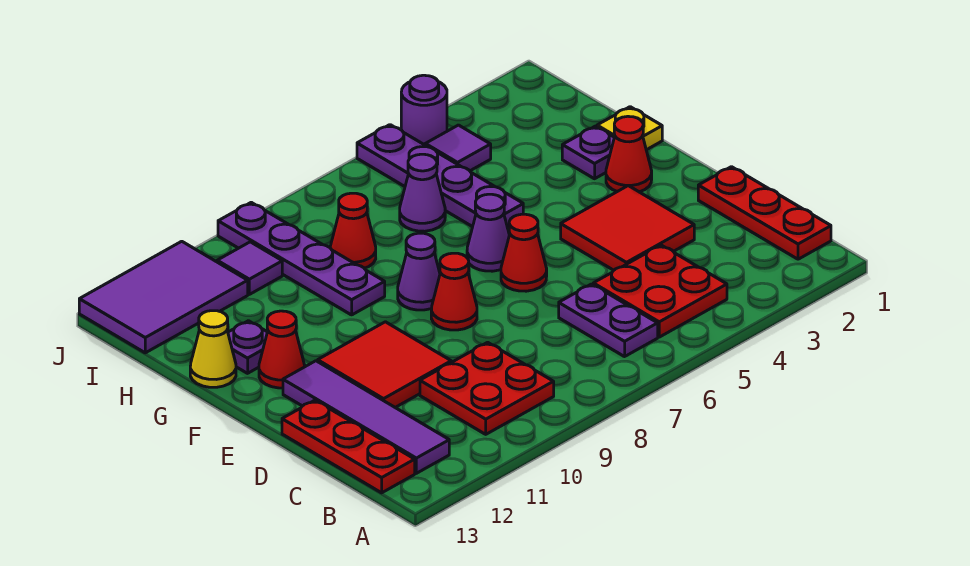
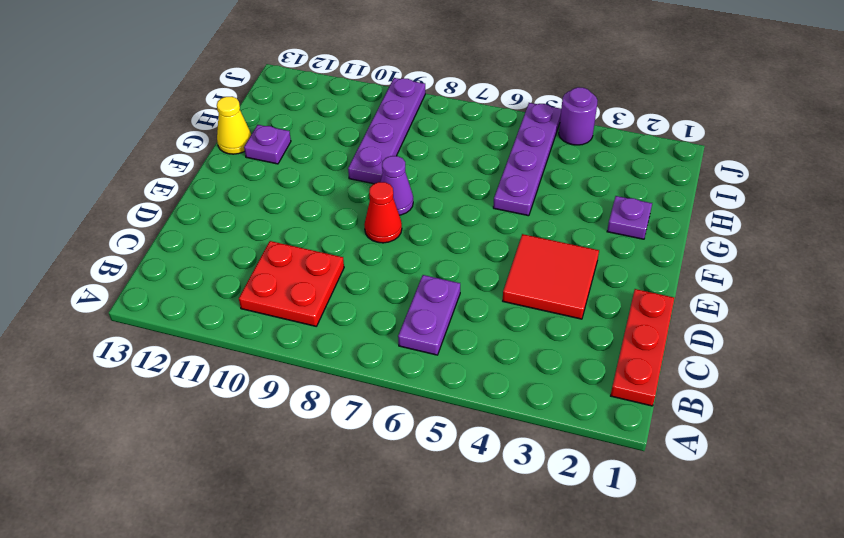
none -> red 2x2 plate [593,245,727,337]
none -> purple 1x4 tile [283,361,449,473]
none -> red 1x3 plate [282,400,415,493]

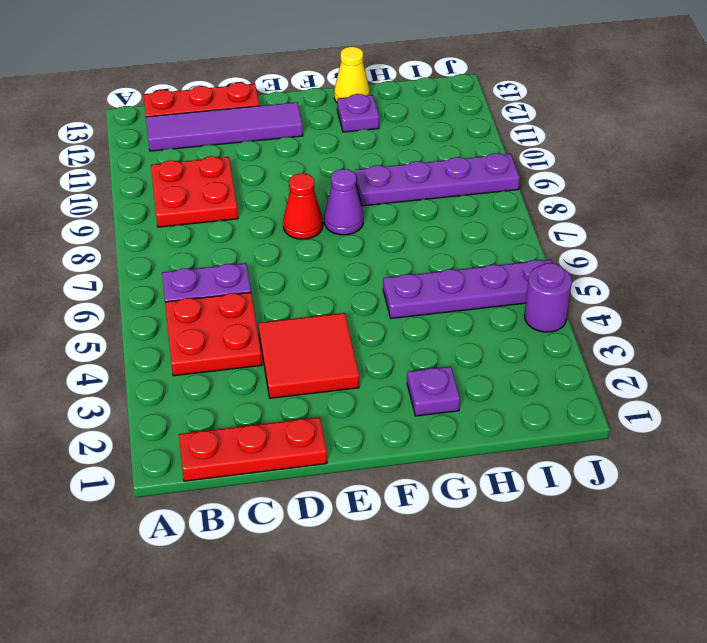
none -> red 2x2 tile [318,322,451,408]
none -> red 1x1 cone [501,214,547,291]
none -> red 1x1 cone [606,116,652,192]

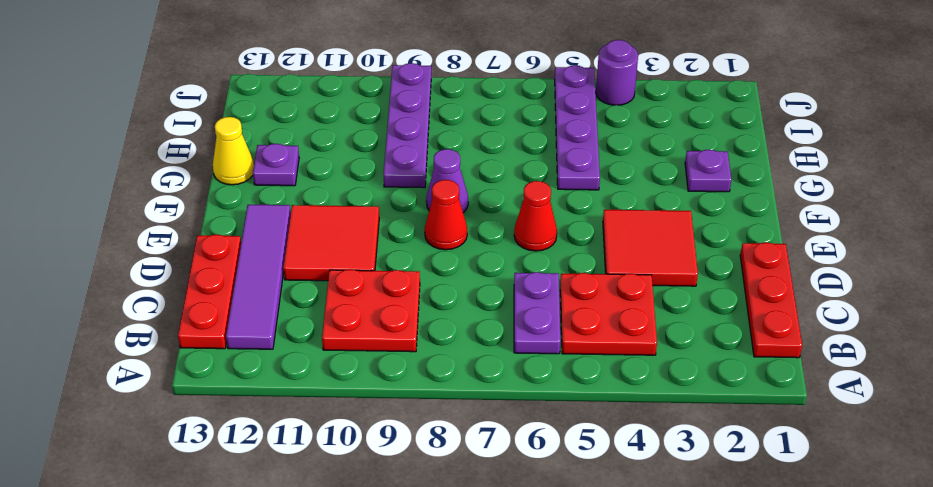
none -> red 1x1 cone [606,116,652,192]
none -> purple 1x1 cone [467,194,509,271]
none -> red 1x1 cone [259,311,305,388]

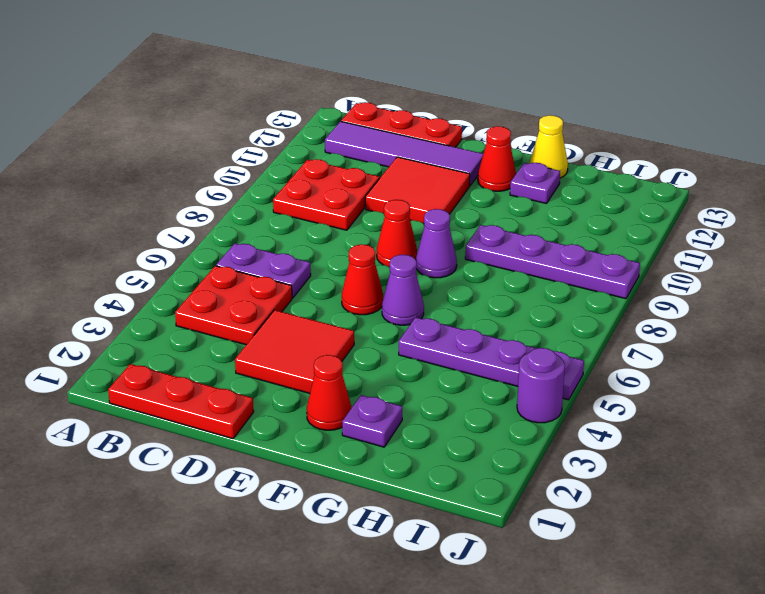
none -> yellow 1x1 plate [597,107,662,150]
none -> purple 1x1 cone [400,154,445,231]
none -> red 1x1 cone [330,193,376,268]

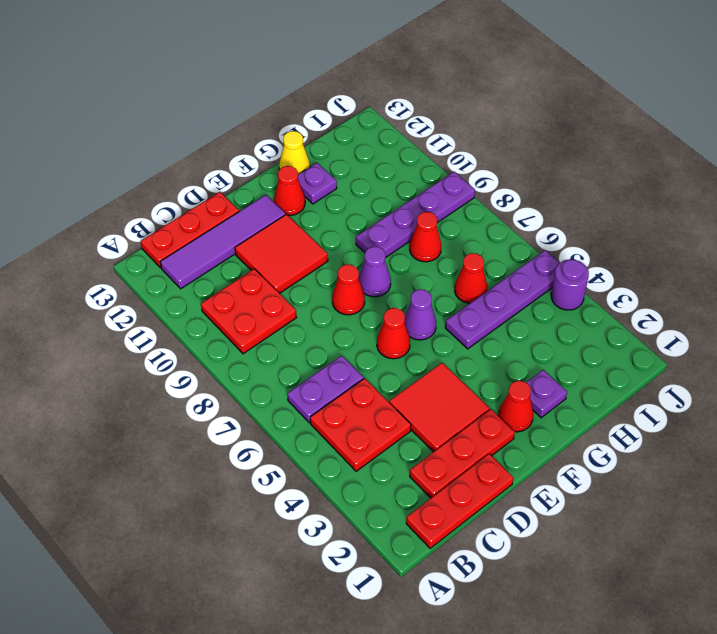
red 1x3 plate [410,409,515,498] -> none
red 1x1 cone [455,253,487,303] -> purple 1x1 cone [400,154,445,231]
none -> yellow 1x1 plate [597,107,662,150]
none -> purple 1x1 tile [425,125,491,171]
none -> purple 1x1 tile [217,242,282,294]

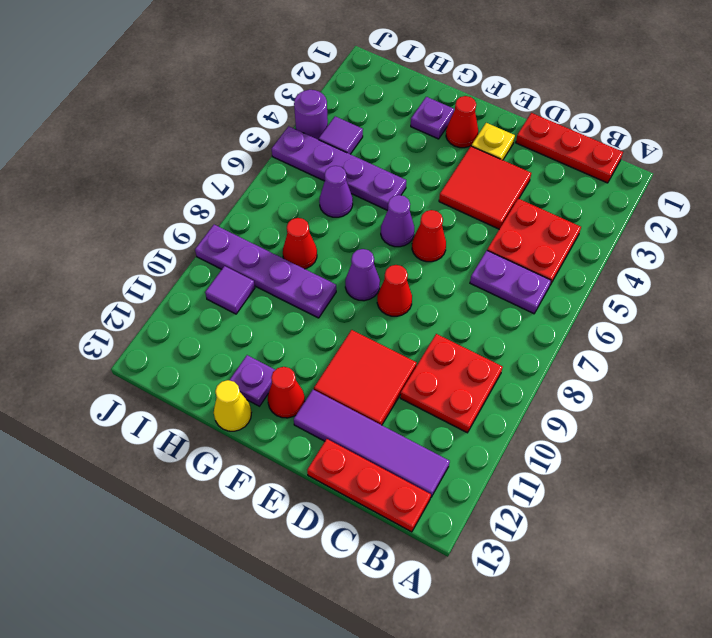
yellow 1x1 plate [471,123,515,160] -> yellow 1x1 plate moved to [597,107,662,150]
none -> purple 2x3 tile [79,241,248,353]

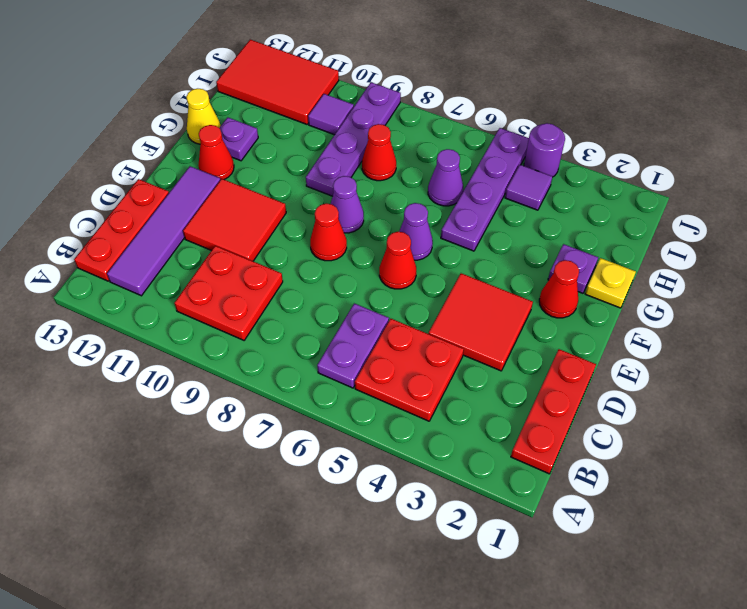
red 2x3 tile [216,40,339,124] -> purple 2x3 tile [79,241,248,353]

